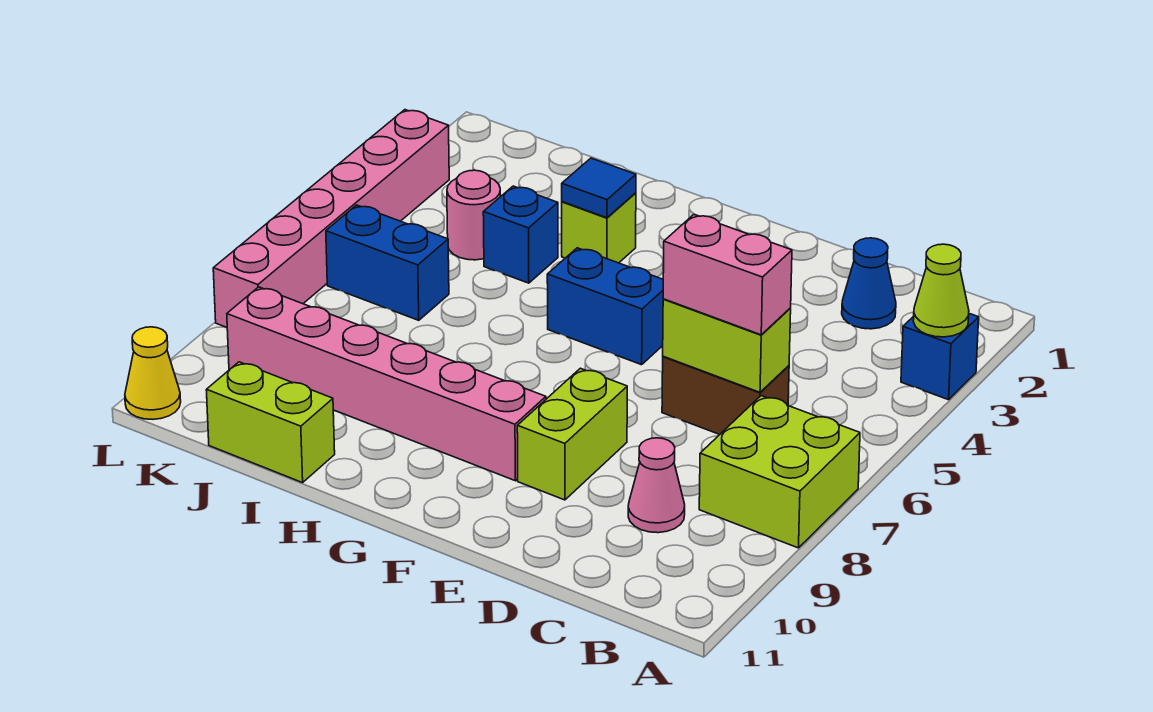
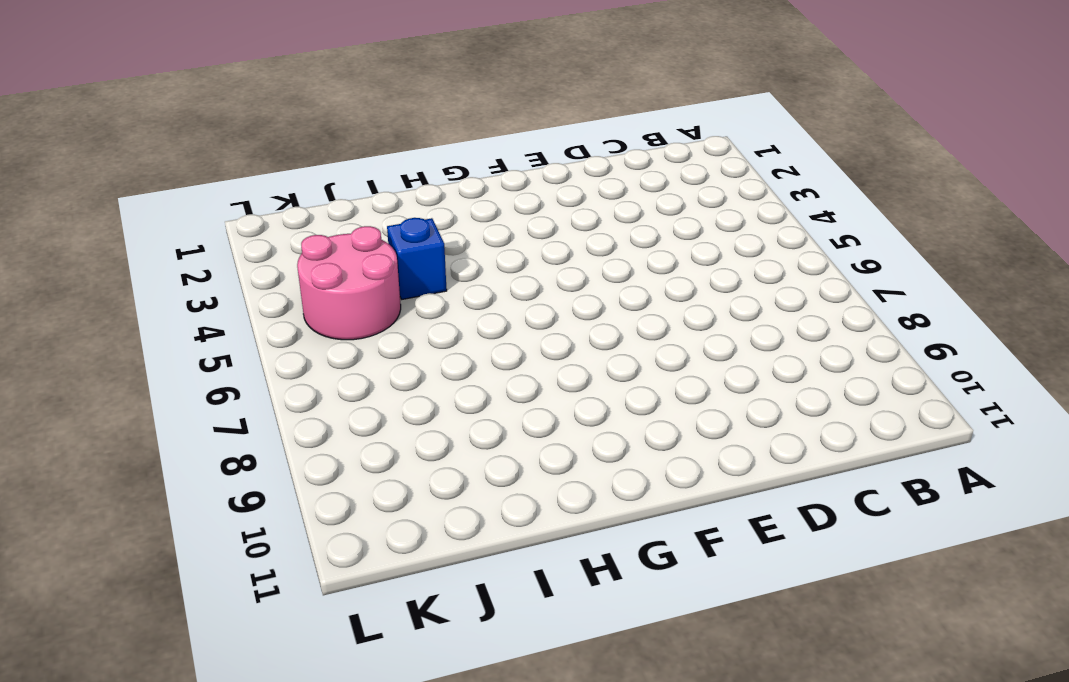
pink 2x2 round brick [297,226,401,340] -> pink 1x1 round brick [447,170,501,260]
none -> blue 1x1 brick [901,314,979,400]
none -> lime 2x2 brick [699,396,860,548]
none -> blue 1x1 cone [842,238,896,329]

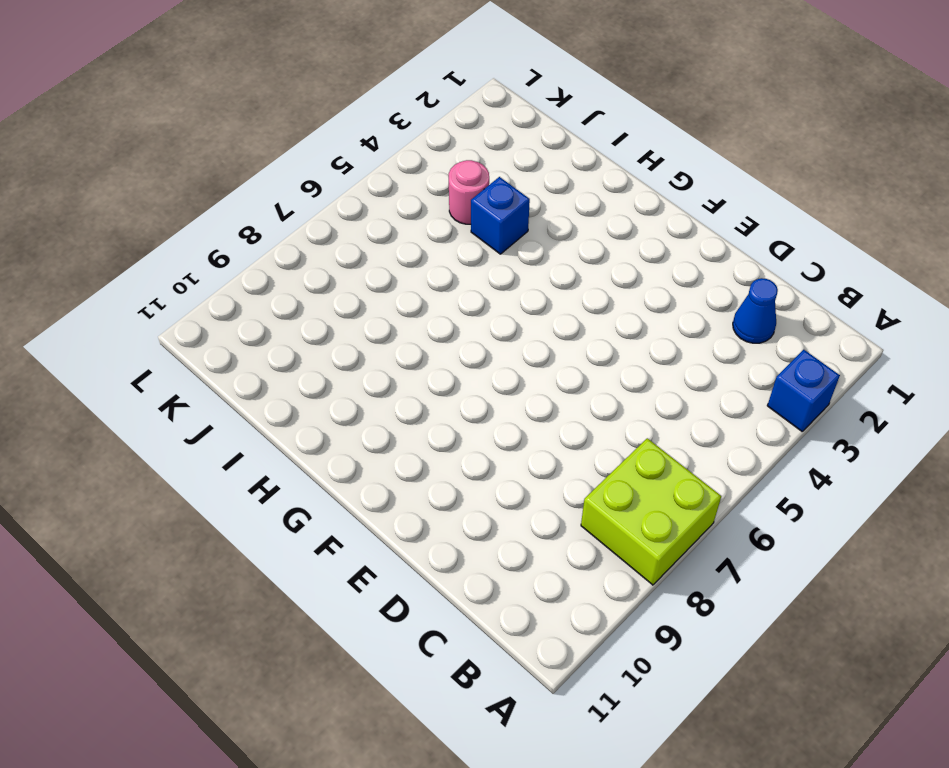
none -> brown 1x2 brick [662,356,789,434]
none -> pink 1x1 cone [628,438,685,533]
none -> lime 1x2 brick [517,368,627,500]

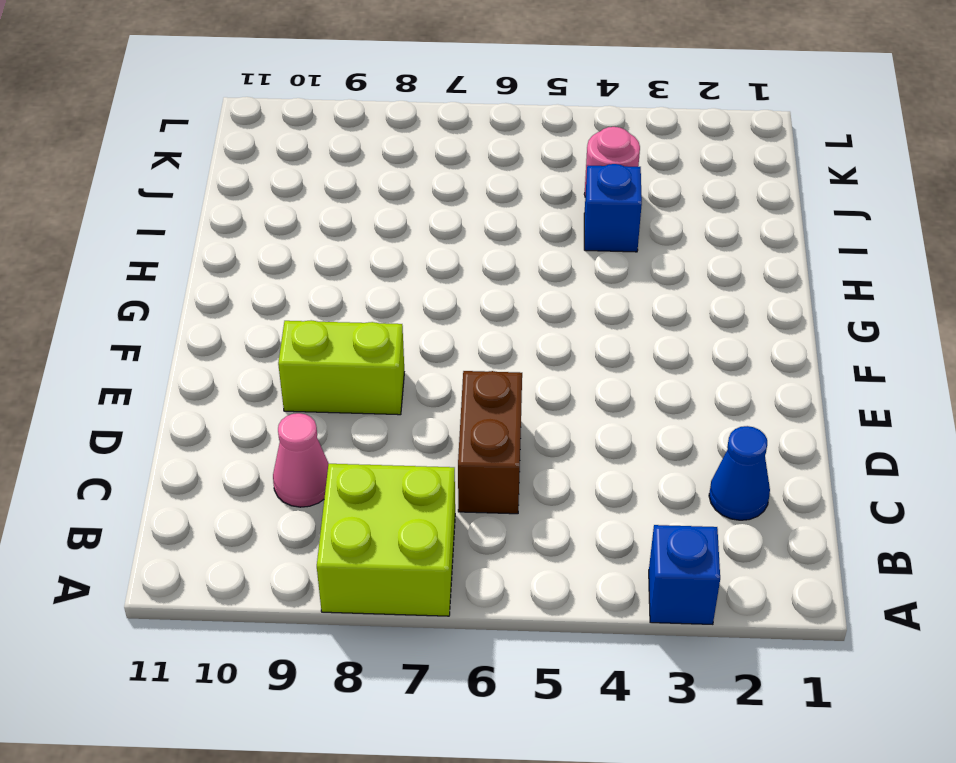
none -> blue 1x2 brick [547,248,663,365]
none -> pink 1x6 brick [227,287,546,481]
none -> lime 1x1 brick [562,193,636,263]

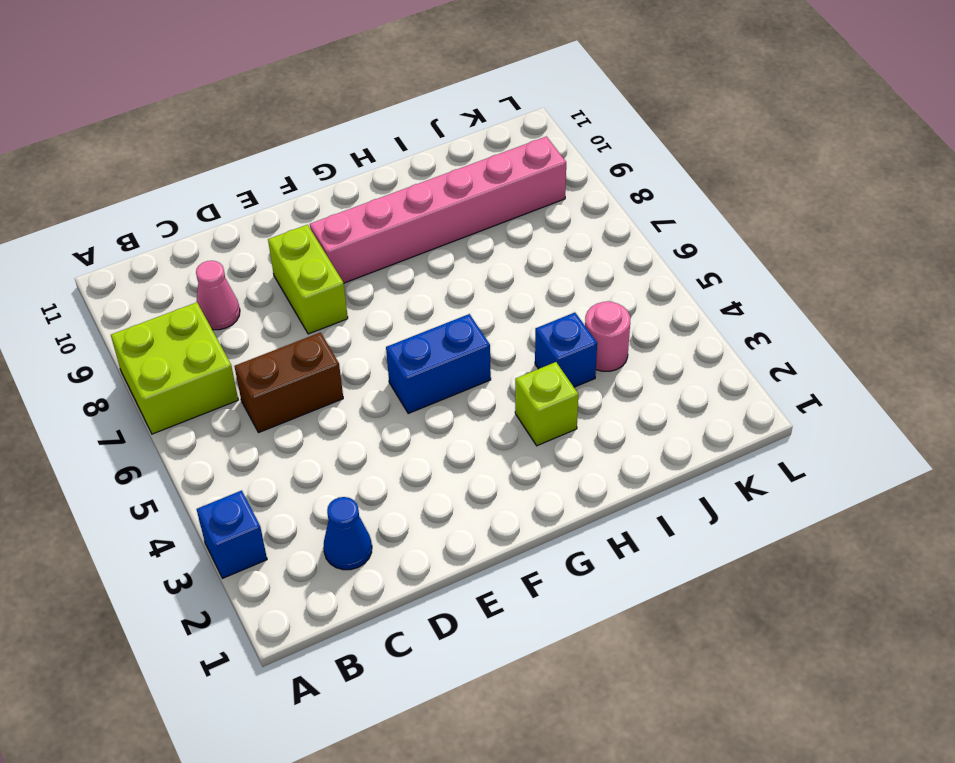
none -> lime 1x2 brick [206,362,335,483]
none -> blue 1x2 brick [326,205,449,320]
none -> pink 1x6 brick [213,110,449,328]

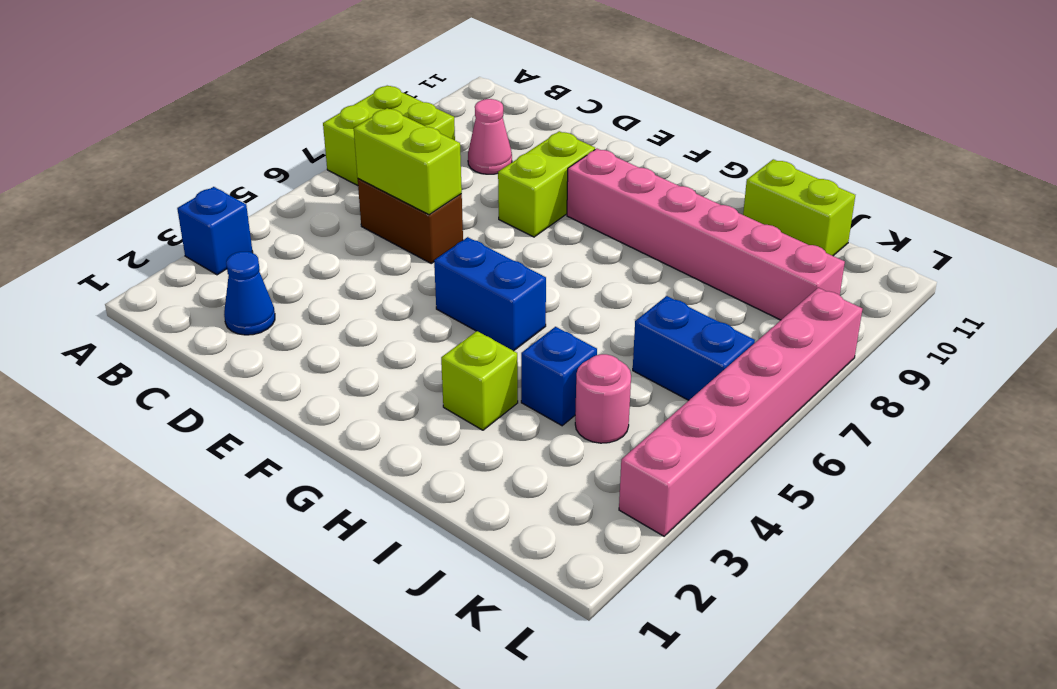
none -> yellow 1x1 cone [125,327,181,419]
none -> lime 1x1 cone [913,244,969,337]
none -> blue 1x1 tile [562,158,636,218]

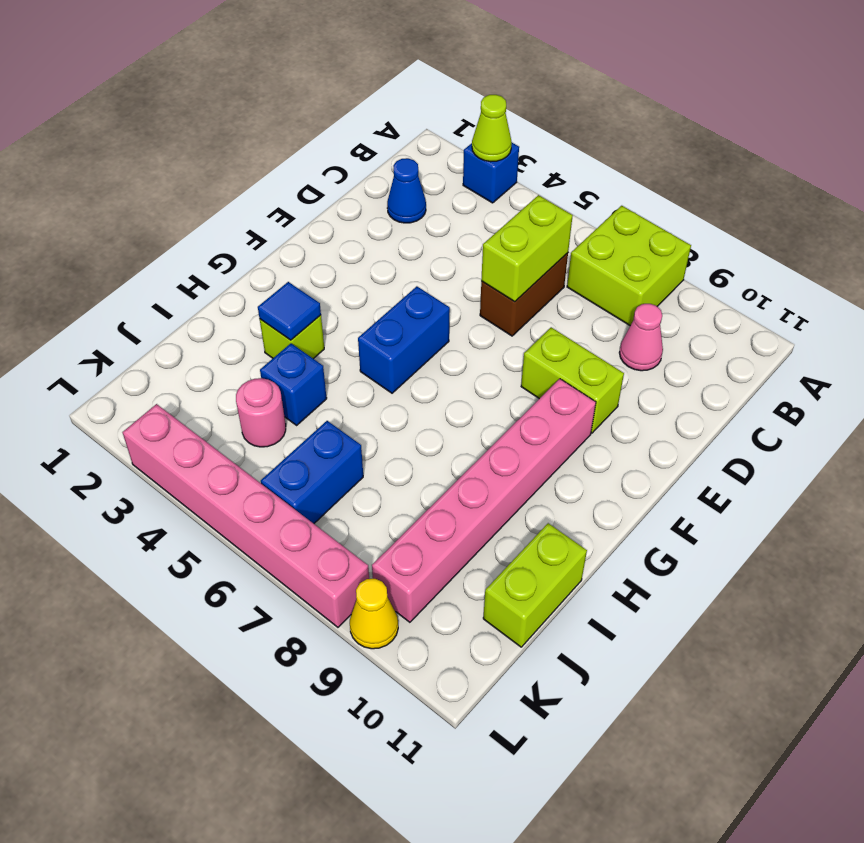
yellow 1x1 cone [350,579,398,649] -> yellow 1x1 cone moved to [125,327,181,419]
none -> pink 1x2 brick [663,215,792,335]

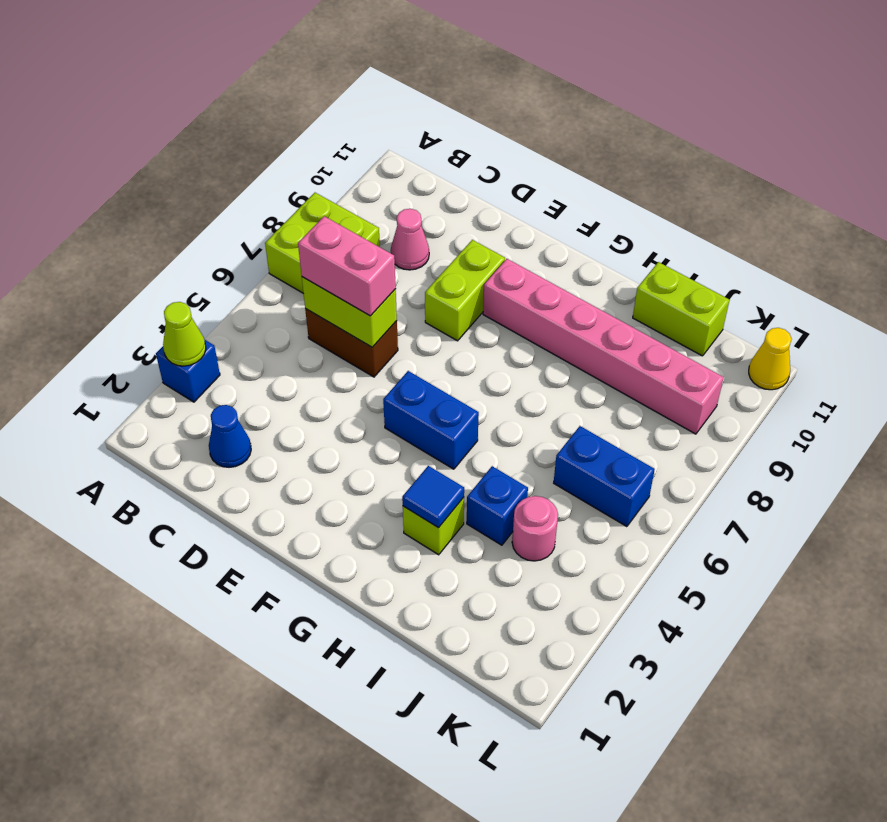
none -> pink 1x6 brick [213,110,449,328]

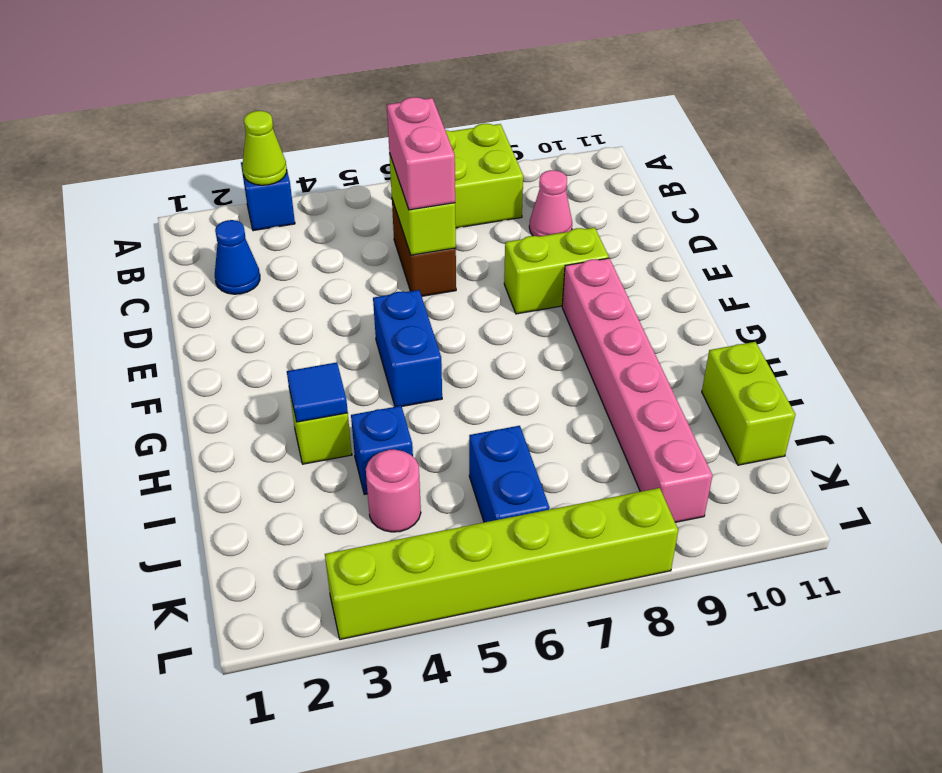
lime 1x6 brick [325,488,678,639] -> pink 1x6 brick [213,110,449,328]
none -> yellow 1x1 cone [125,327,181,419]

